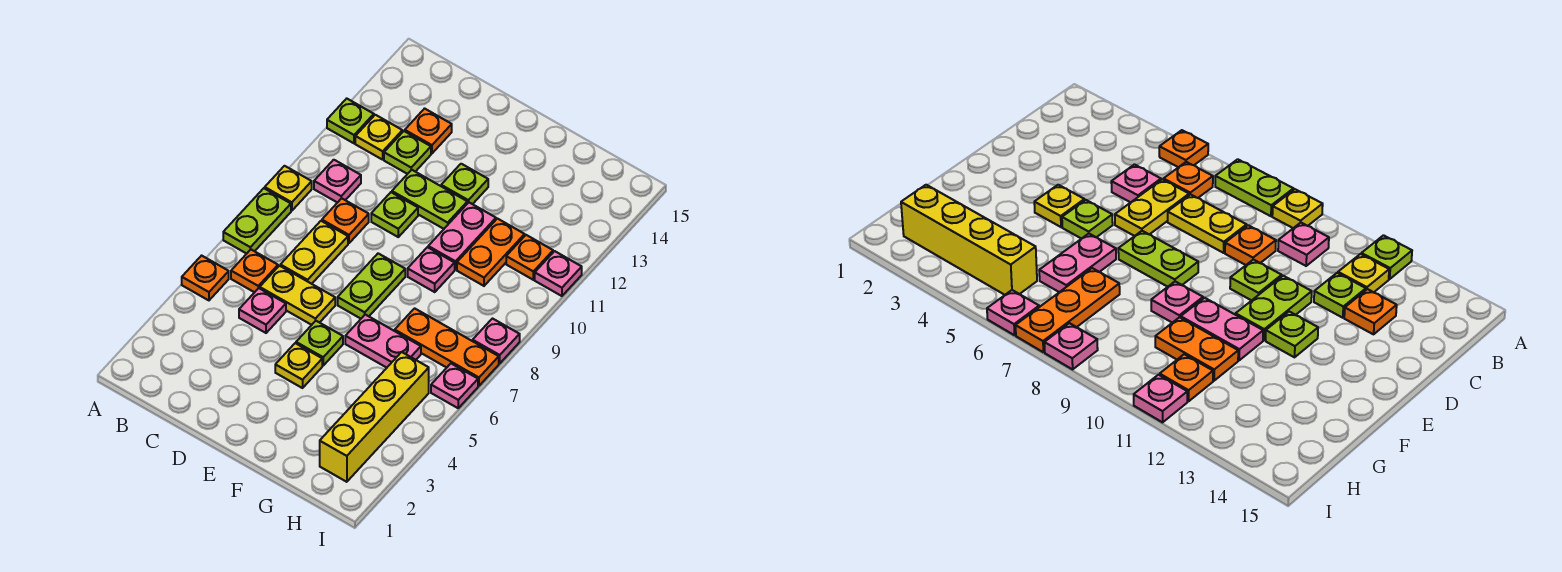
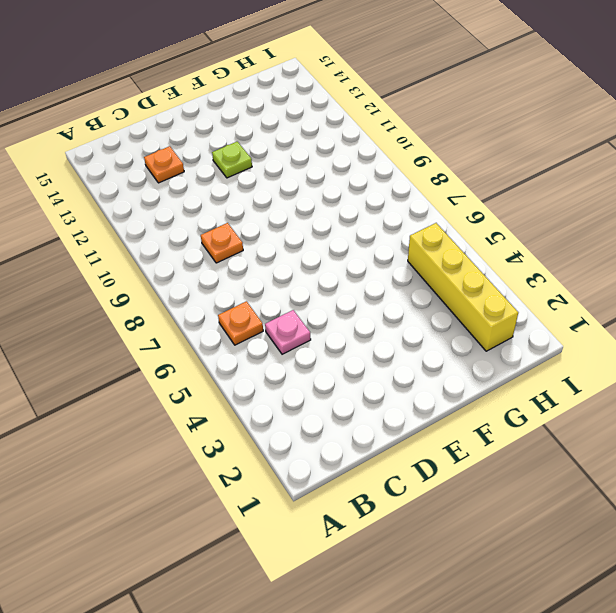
none -> orange 1x1 plate [182,256,229,300]
none -> lime 1x2 plate [223,188,291,254]
none -> yellow 1x1 plate [265,166,312,211]

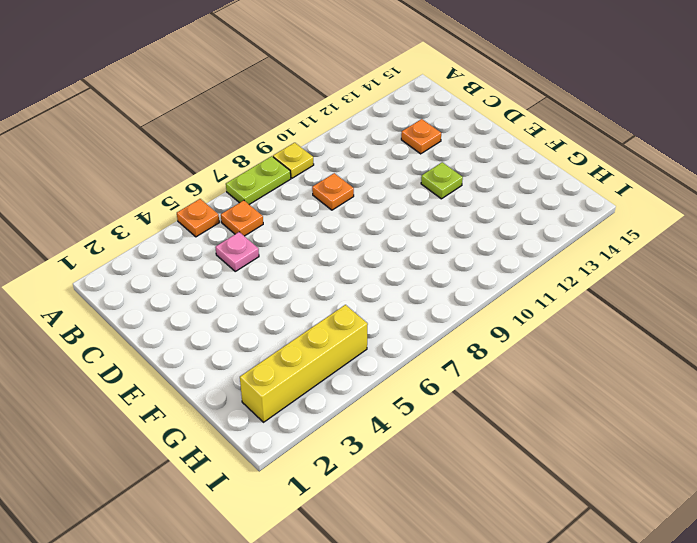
none -> lime 1x1 plate [327,99,374,143]
none -> pink 1x1 plate [314,160,361,203]
none -> yellow 1x1 plate [355,115,402,160]

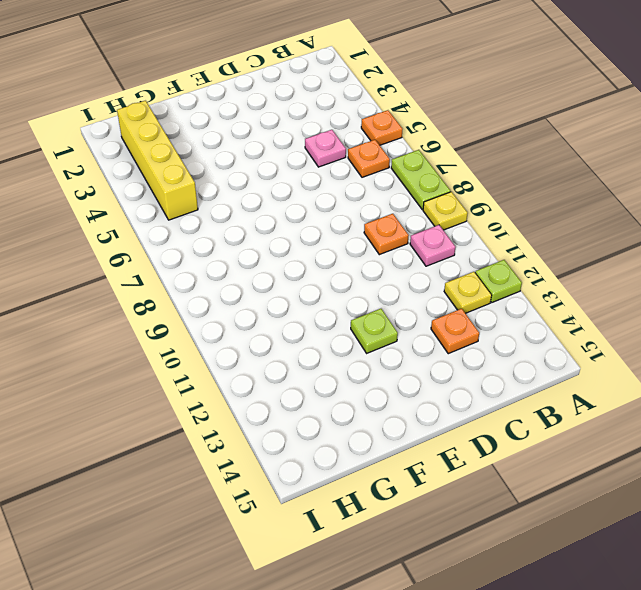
none -> yellow 1x2 plate [260,266,335,325]
none -> yellow 1x2 plate [280,221,348,284]
none -> lime 1x1 plate [384,131,431,174]

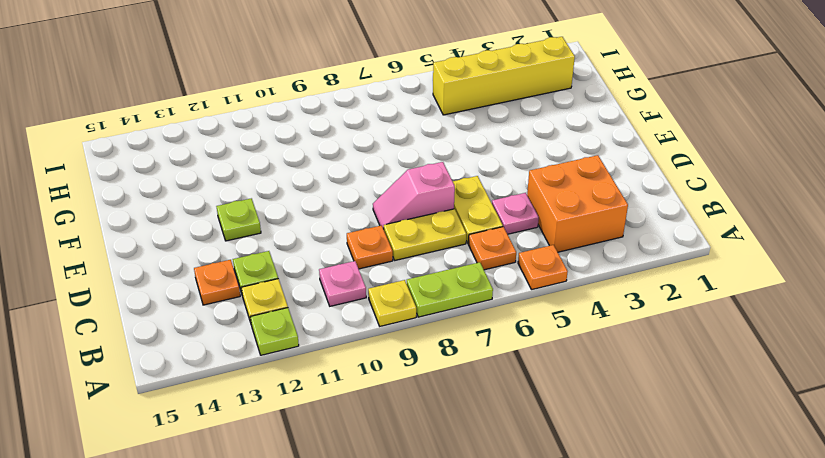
orange 2x2 brick [527,155,628,252] -> none
pink 1x2 slope [373,162,455,229] -> none
none -> lime 1x1 plate [371,192,418,237]
none -> lime 1x2 plate [392,170,467,229]
none -> yellow 1x1 plate [275,343,322,388]

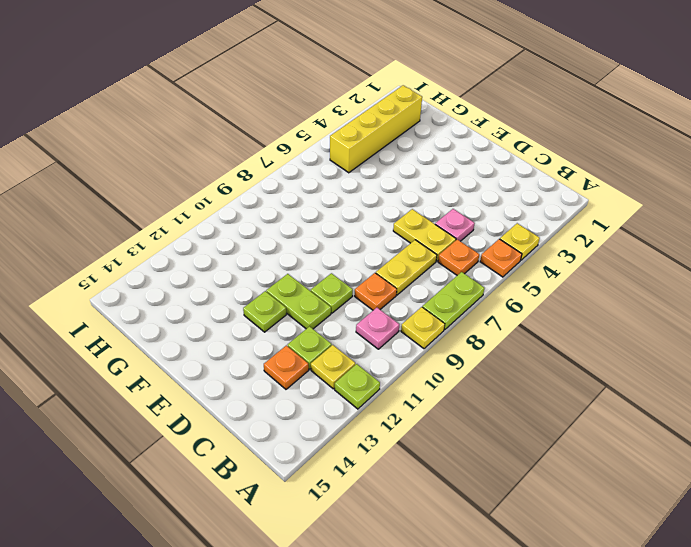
yellow 1x1 plate [500,223,540,260] -> yellow 1x1 plate moved to [275,343,322,388]
none -> lime 1x1 plate [296,321,343,365]
none -> lime 1x2 plate [338,253,405,319]
none -> pink 1x2 plate [345,315,421,368]

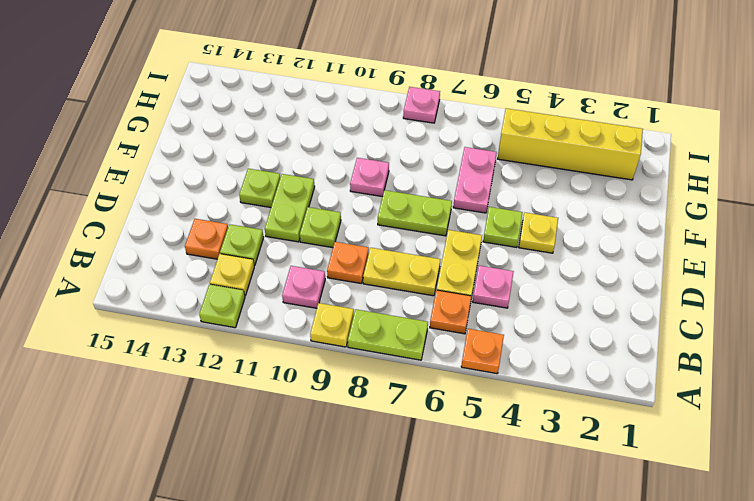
none -> pink 1x2 plate [428,202,496,270]
none -> orange 1x3 plate [395,308,499,386]
none -> orange 1x2 plate [457,219,525,286]

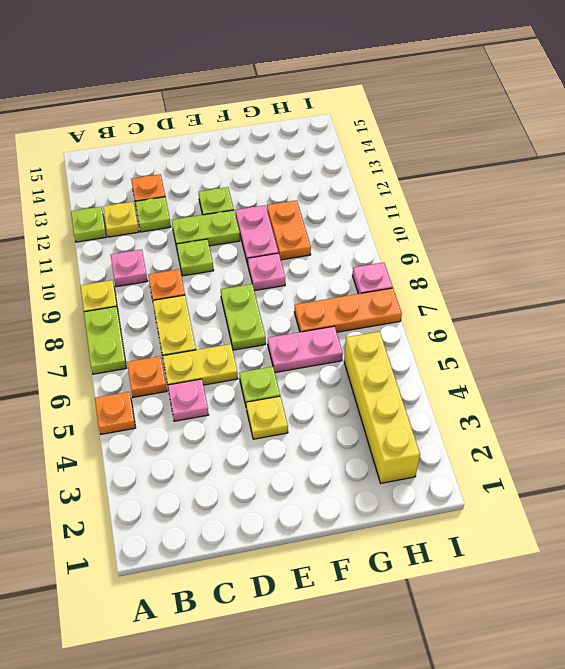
none -> orange 1x1 plate [506,235,553,280]
none -> pink 1x1 plate [431,364,478,408]
none -> pink 1x1 plate [535,251,582,296]

